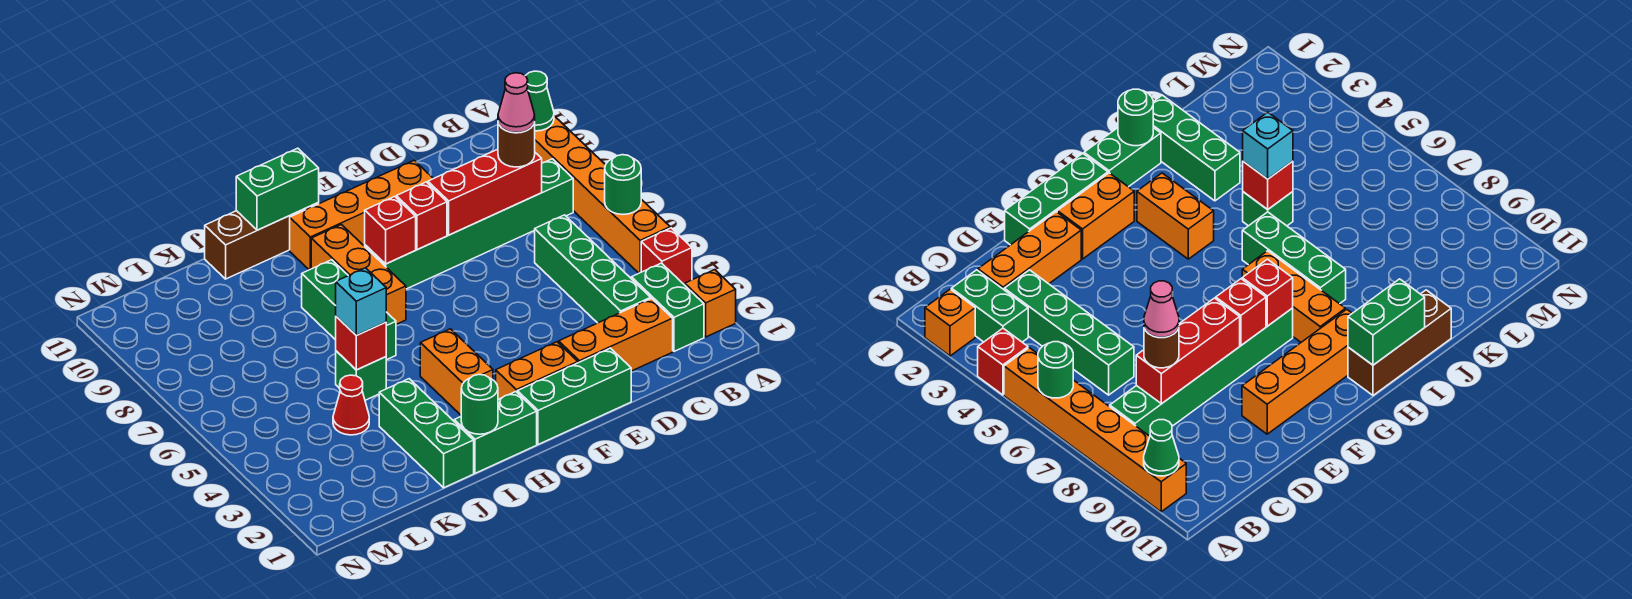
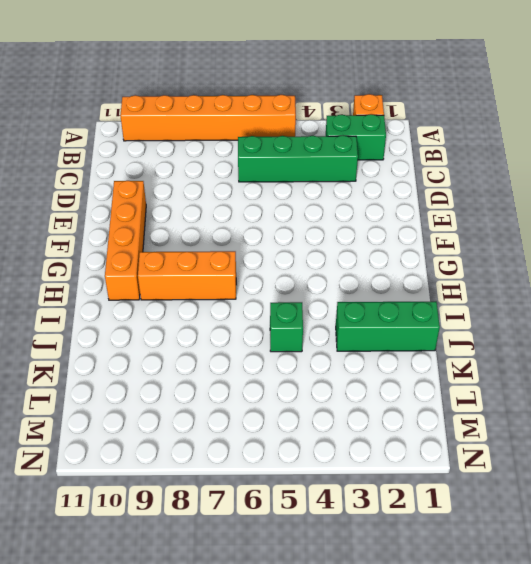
none -> red 1x1 brick [641,228,692,285]
none -> green 1x6 brick [365,159,573,289]
none -> orange 1x3 brick [559,298,673,371]

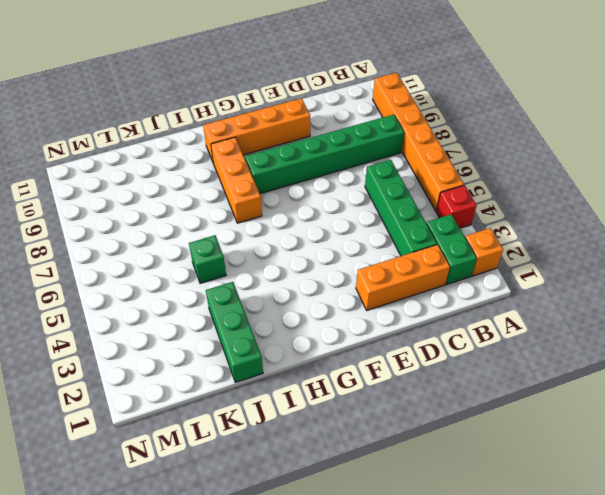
none -> green 1x3 brick [517,348,631,445]
none -> orange 1x2 brick [496,342,578,399]
none -> green 1x2 brick [454,392,537,473]

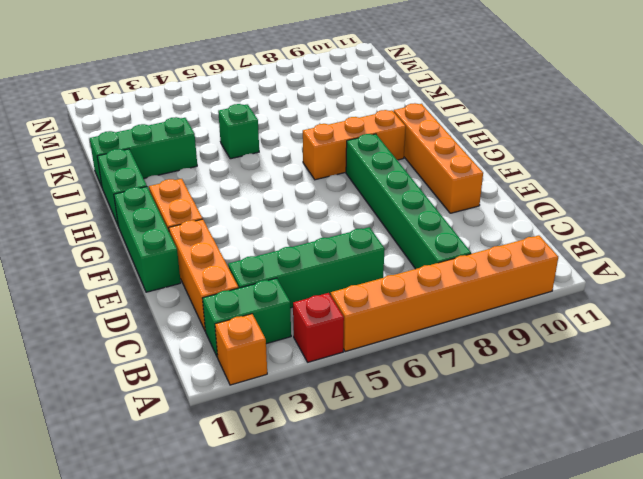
none -> orange 1x2 brick [420,329,493,415]
none -> brown 1x3 brick [205,203,319,279]
none -> green 1x3 brick [302,260,396,360]

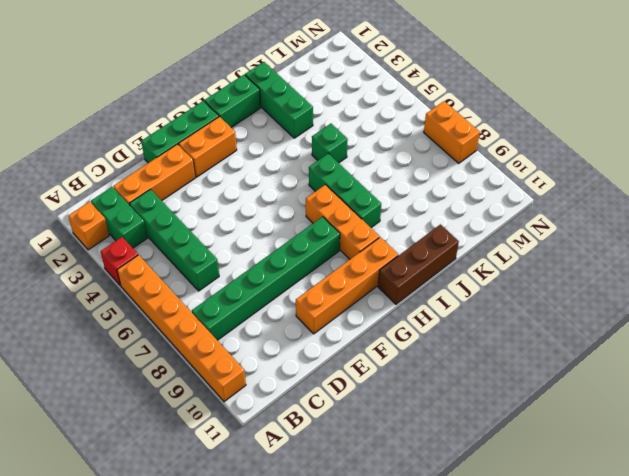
orange 1x2 brick [424,101,480,163] -> orange 1x2 brick moved to [420,329,493,415]
none -> red 1x1 cone [333,375,369,435]
none -> green 1x1 round brick [605,155,641,215]
none -> green 1x1 cone [525,71,554,131]

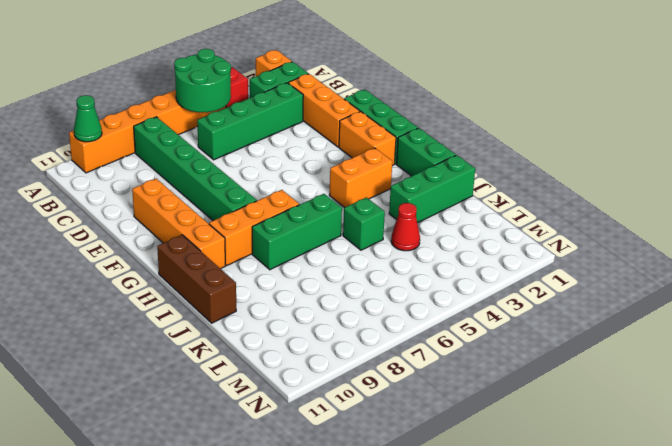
green 2x2 round brick [174,49,231,113] -> green 1x1 round brick [605,155,641,215]
none -> red 1x3 brick [428,149,542,235]
none -> red 1x1 brick [396,182,447,250]
none -> red 1x1 brick [365,197,416,264]

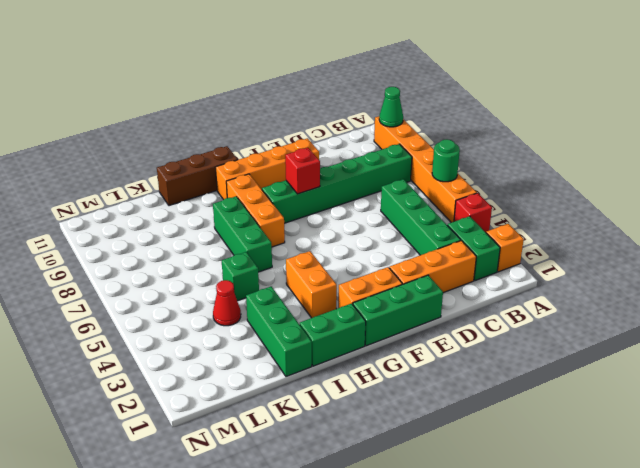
none -> red 1x3 brick [428,149,542,235]
none -> red 1x1 brick [365,197,416,264]
none -> green 1x2 brick [236,148,319,230]

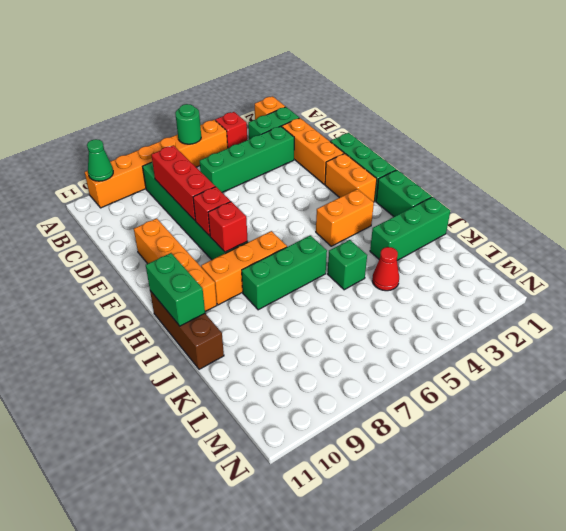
none -> green 1x1 round brick [461,375,498,434]
none -> red 1x1 brick [336,317,386,370]
none -> brown 1x1 round brick [498,122,535,167]

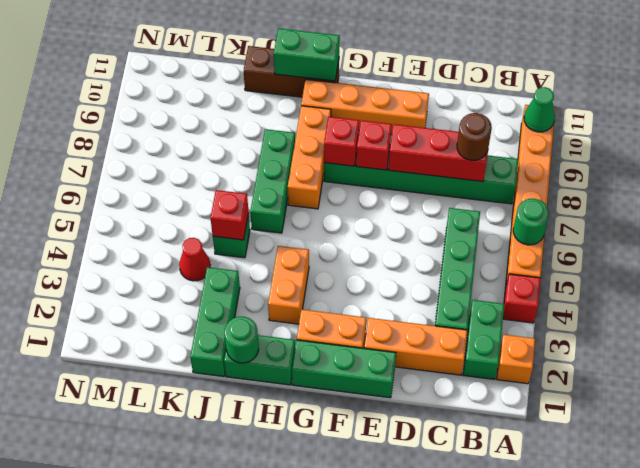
none -> cyan 1x1 brick [336,268,386,335]
none -> pink 1x1 cone [498,73,535,133]

